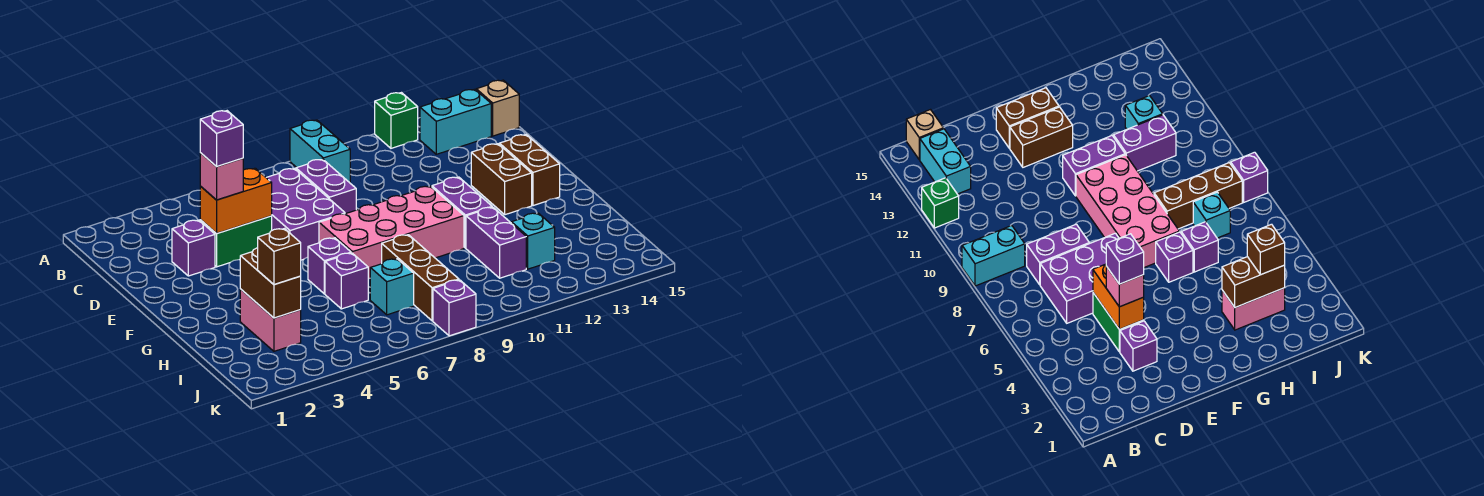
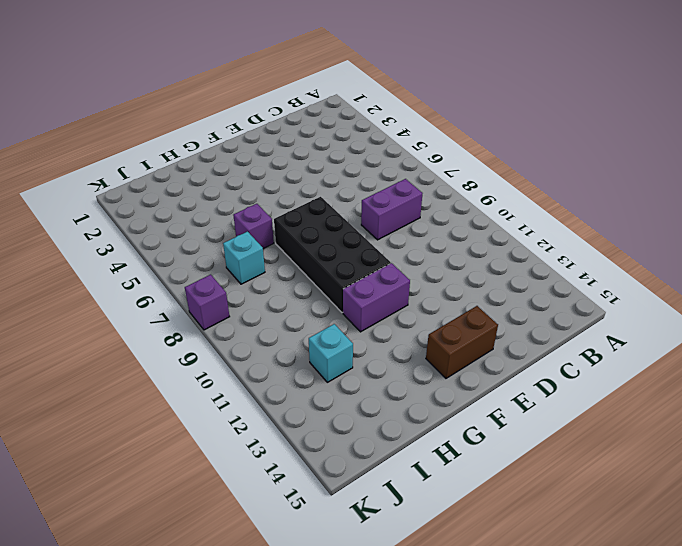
black 2x4 brick [274,197,391,313] -> pink 2x4 brick [319,186,464,279]
none -> cyan 1x2 brick [290,120,350,183]
none -> green 1x1 brick [375,93,418,148]
none -> cyan 1x2 brick [420,89,491,154]

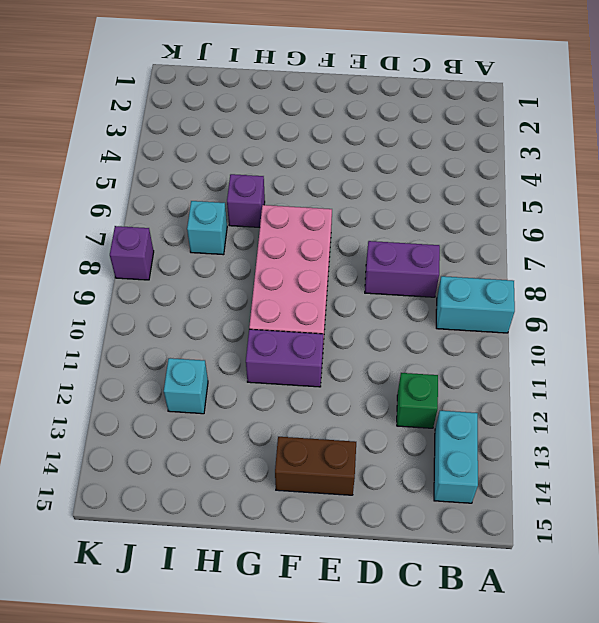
green 1x1 brick [397,373,438,428] -> green 1x1 brick moved to [375,93,418,148]
none -> tan 1x1 brick [476,80,519,136]
none -> purple 2x3 brick [266,168,345,260]
none -> purple 1x1 brick [172,220,215,276]

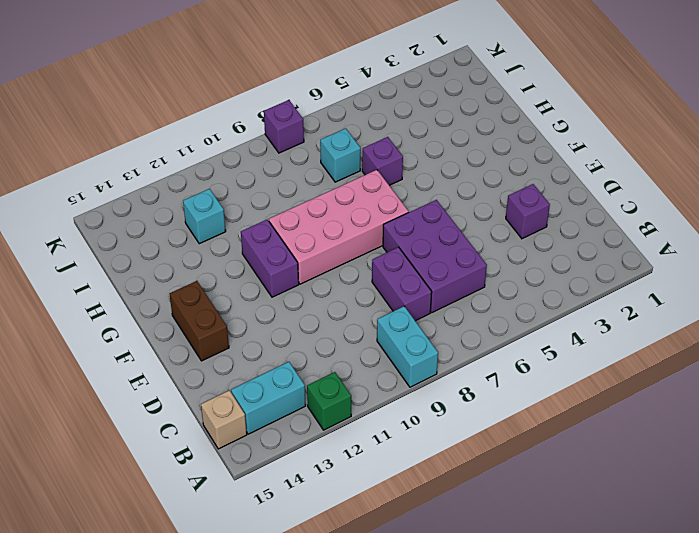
none -> green 1x2 brick [200,216,272,267]
none -> brown 1x2 brick [471,144,532,215]
none -> purple 1x1 brick [308,238,351,294]

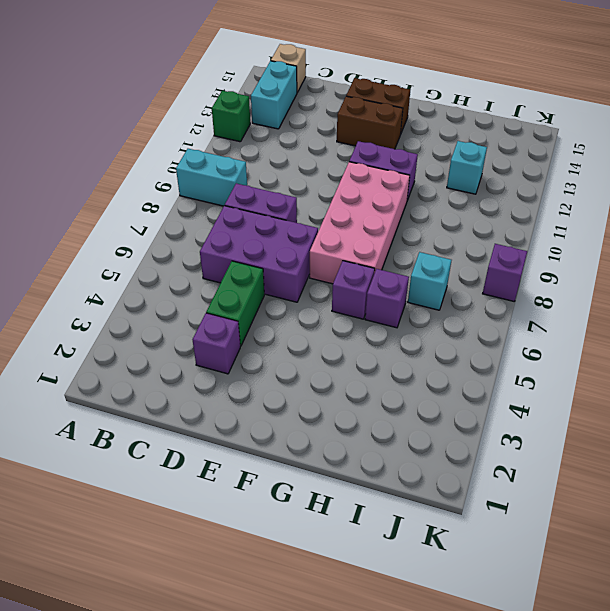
none -> pink 1x2 brick [240,289,301,351]
none -> brown 1x3 brick [382,235,459,321]
none -> purple 1x2 brick [466,207,526,278]

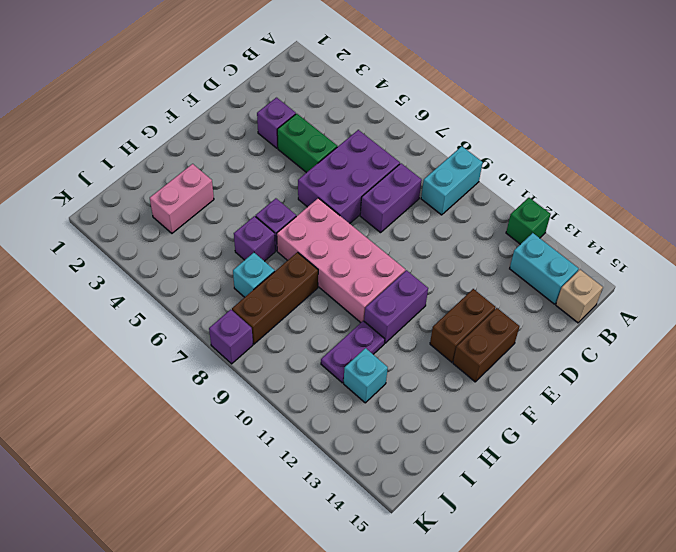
purple 1x2 plate [321,321,385,383] -> purple 1x2 brick [466,207,526,278]
none -> orange 1x2 brick [200,168,272,234]
none -> brown 1x2 brick [240,248,301,318]
none -> pink 1x1 brick [200,153,243,200]

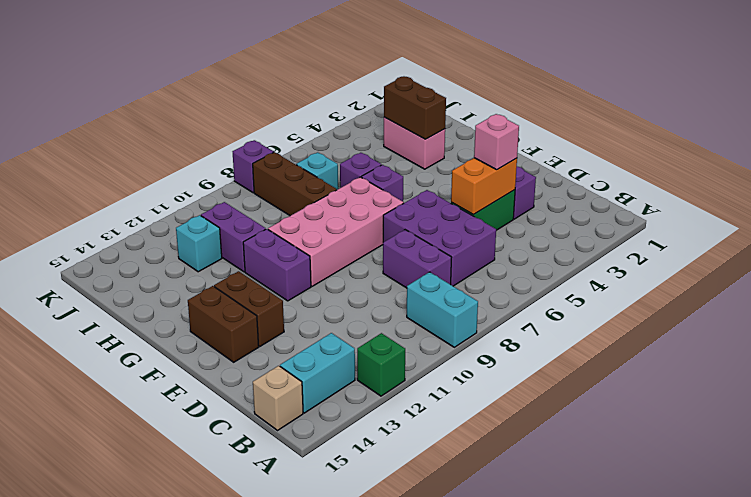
none -> brown 1x1 brick [258,229,301,285]
none -> purple 1x1 brick [200,111,243,167]

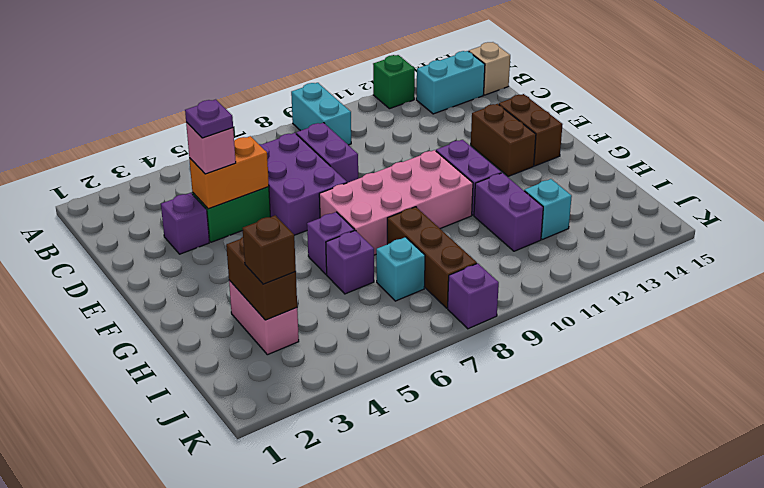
purple 1x1 plate [185,99,233,138] -> purple 1x1 brick [200,111,243,167]

